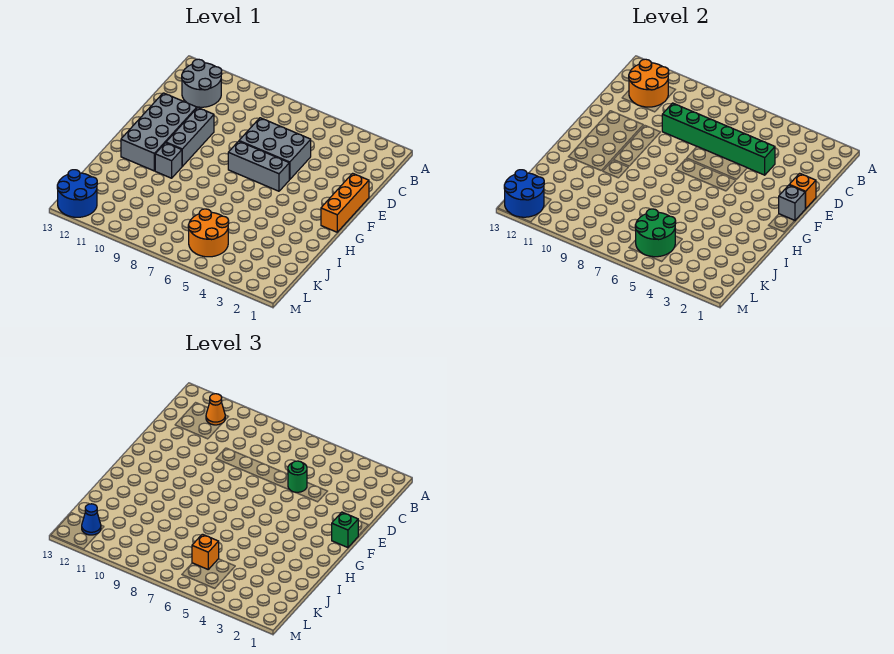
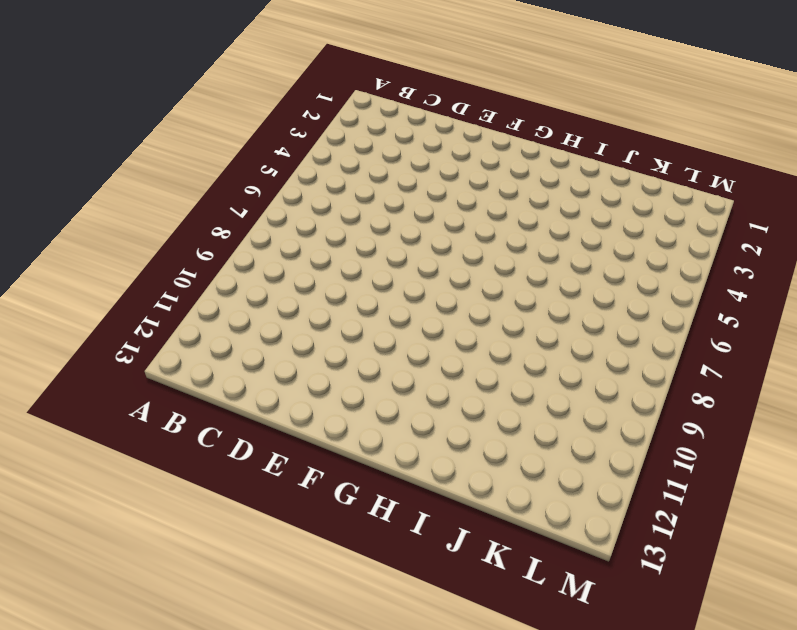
none -> grey 2x2 round brick [182,59,222,107]
none -> grey 2x3 brick [239,118,311,180]
none -> orange 1x3 brick [321,173,369,232]

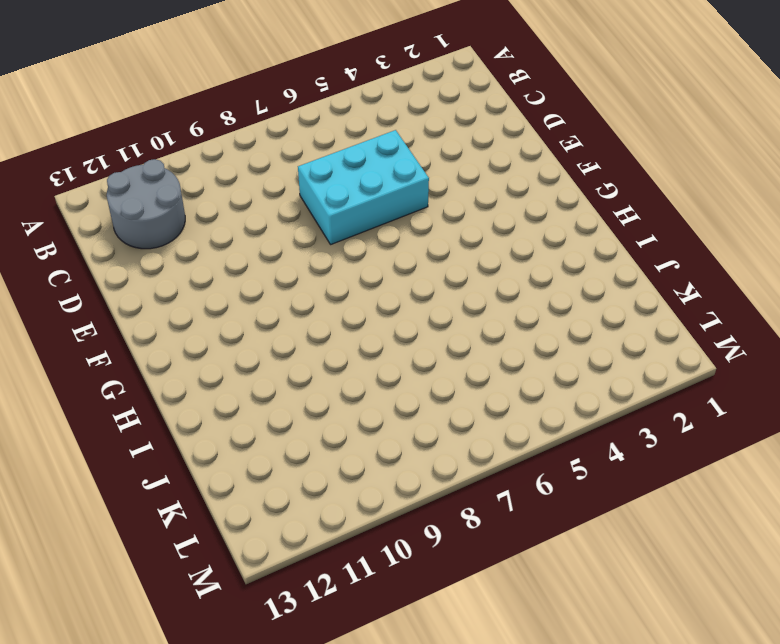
cyan 2x3 brick [298,130,429,244] -> grey 2x3 brick [239,118,311,180]
none -> orange 1x3 brick [321,173,369,232]
none -> grey 1x3 brick [166,108,214,166]
none -> grey 2x4 brick [121,93,197,171]

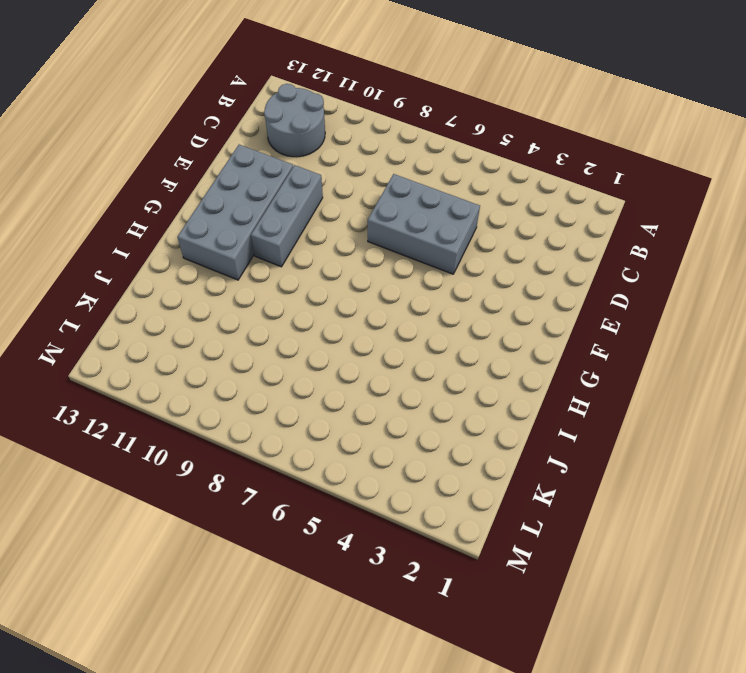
none -> orange 1x3 brick [321,173,369,232]
none -> grey 1x3 brick [228,141,289,191]
none -> grey 1x1 brick [155,143,182,178]

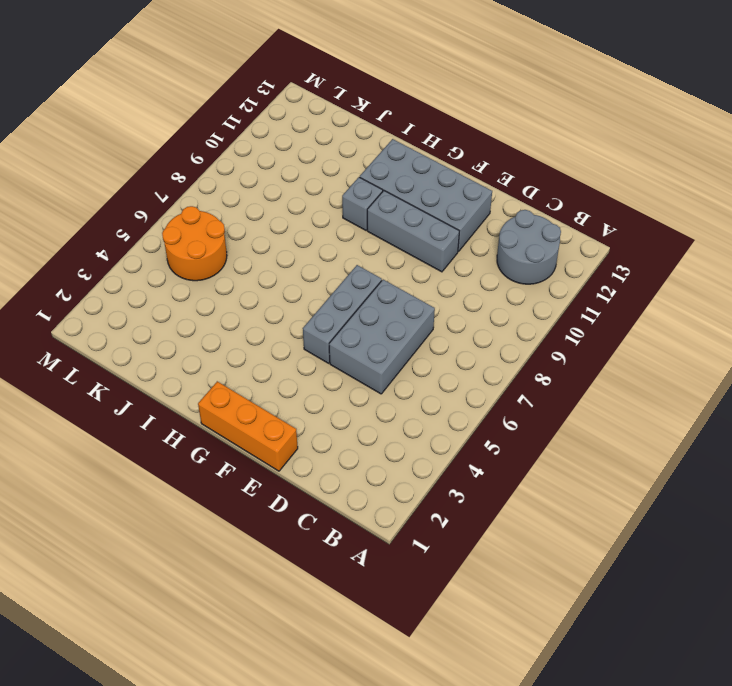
none -> blue 2x2 round brick [57,170,97,217]
none -> orange 2x2 round brick [629,59,669,107]
none -> green 1x6 brick [662,103,775,175]

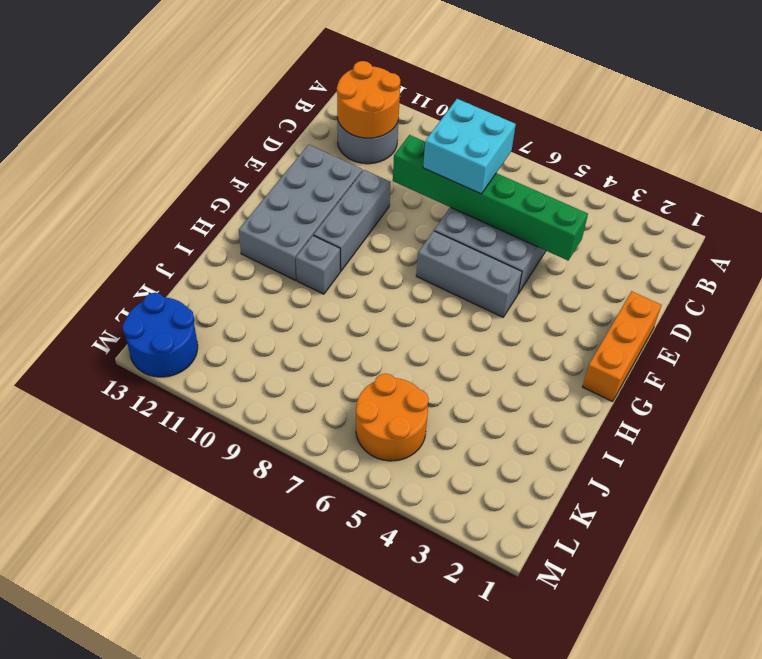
cyan 2x2 brick [423,99,516,194] -> none
none -> orange 1x1 brick [790,173,816,209]
none -> grey 1x1 brick [779,185,805,221]
none -> green 2x2 round brick [635,209,676,257]

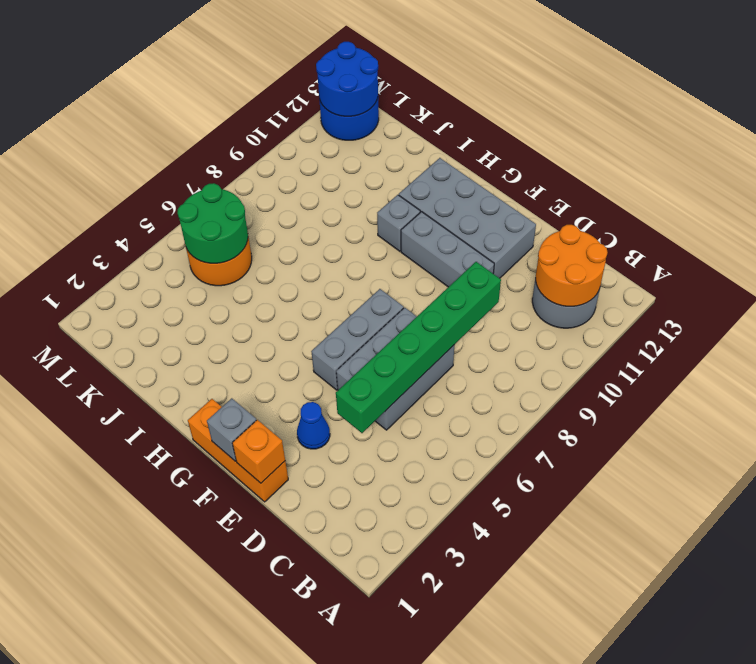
blue 1x1 cone [297,402,330,449] -> blue 1x1 cone moved to [82,504,101,535]
none -> orange 1x1 cone [206,394,225,425]
none -> green 1x1 round brick [288,461,307,492]
none -> green 1x1 brick [332,512,358,548]

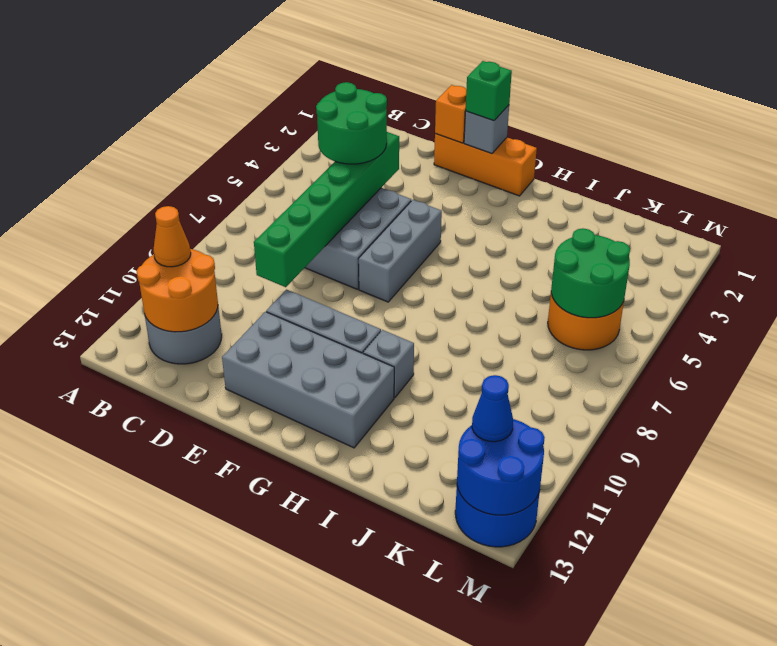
green 2x2 round brick [316,82,387,164] -> green 1x1 round brick [288,461,307,492]
none -> orange 1x1 brick [192,534,219,569]

